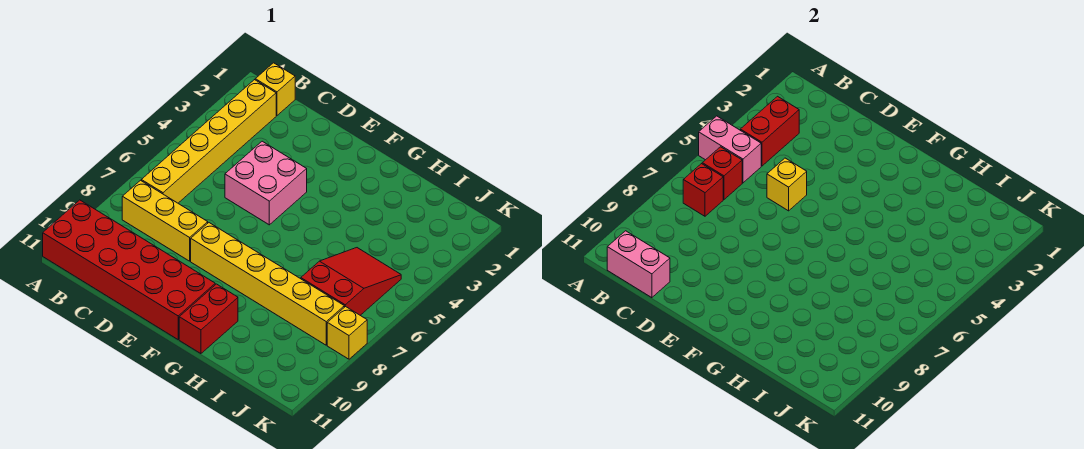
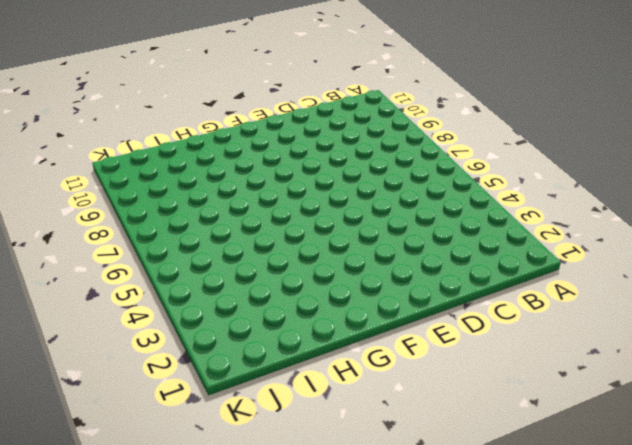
none -> red 2x6 brick [43,200,215,339]
none -> yellow 1x1 brick [255,63,295,115]
none -> yellow 1x6 brick [141,80,276,203]

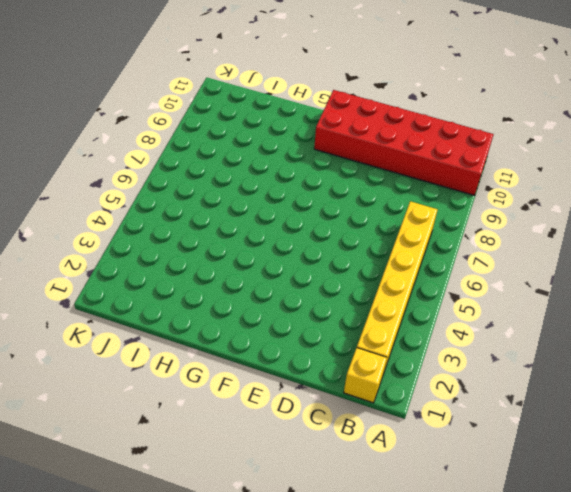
none -> yellow 1x3 brick [122,180,208,261]
none -> pink 2x2 brick [225,141,307,225]
none -> yellow 1x6 brick [191,223,344,345]

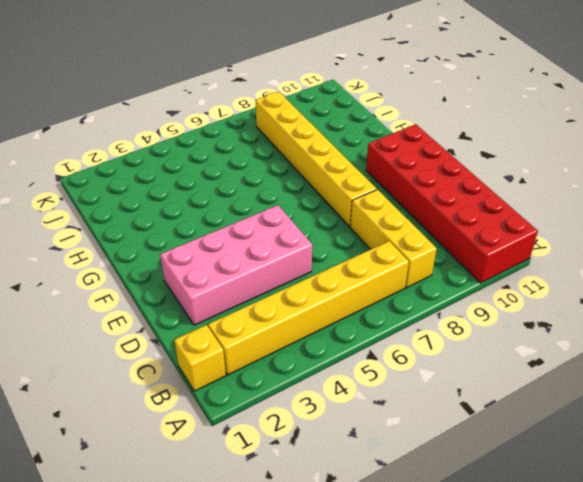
pink 2x4 brick [160,205,312,325] -> pink 2x2 brick [225,141,307,225]
none -> red 1x2 brick [179,284,238,354]
none -> red 2x3 slope [301,248,401,315]
none -> yellow 1x1 brick [327,306,367,359]

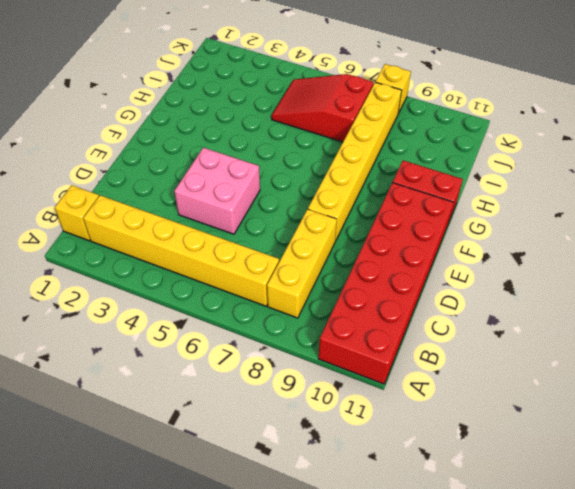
none -> pink 1x2 brick [699,116,761,183]
none -> red 1x2 brick [740,96,799,166]
none -> red 1x1 brick [702,147,742,199]

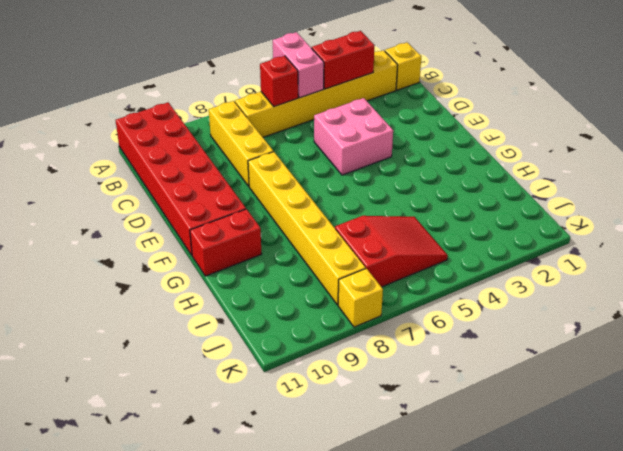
none -> red 1x1 brick [683,164,723,216]
none -> pink 1x2 brick [607,231,670,298]
none -> yellow 1x1 brick [767,158,807,211]

